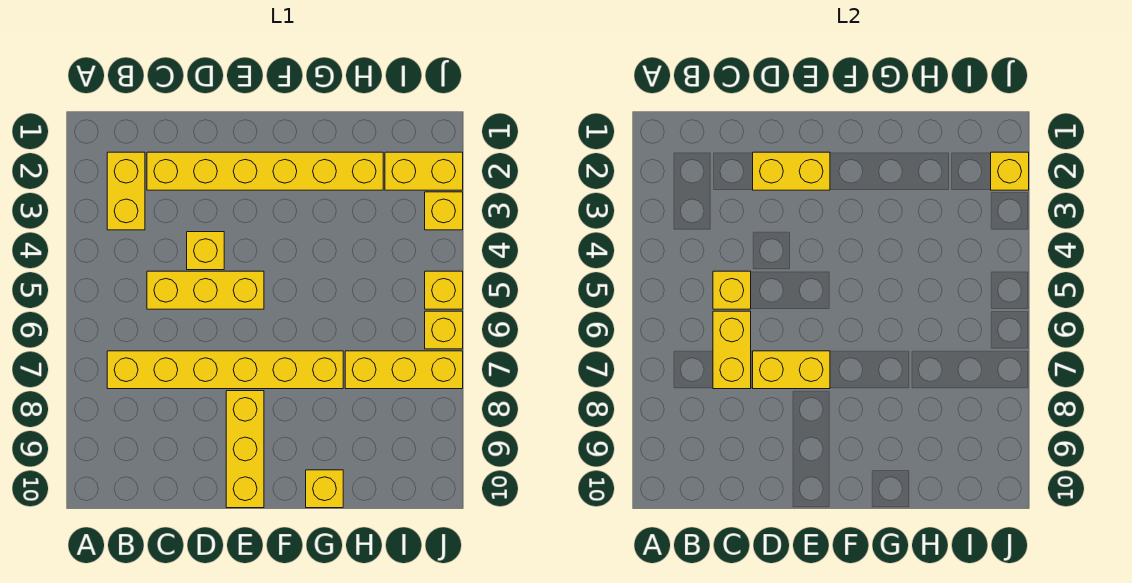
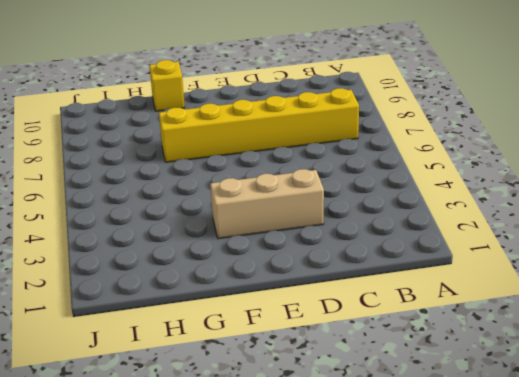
tan 1x3 brick [210,169,324,239] -> none
none -> yellow 1x2 brick [107,152,145,230]
none -> yellow 1x6 brick [147,152,383,190]
none -> yellow 1x3 brick [147,271,264,309]

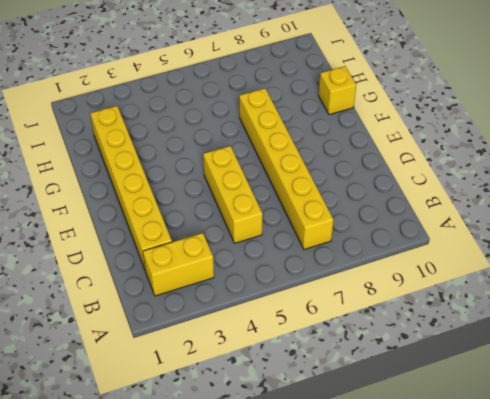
none -> yellow 1x1 brick [187,232,224,270]
none -> yellow 1x3 brick [226,391,264,508]
none -> yellow 1x3 brick [345,351,463,389]

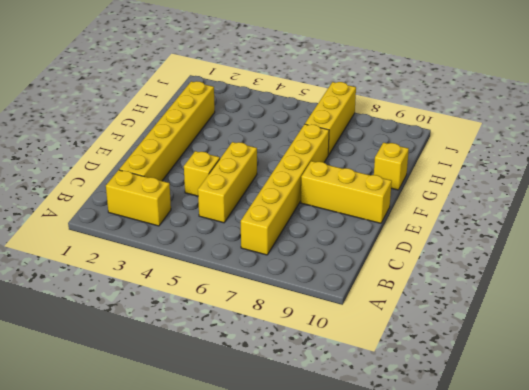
none -> yellow 1x2 brick [385,152,463,190]
none -> yellow 1x1 brick [425,192,463,230]
none -> yellow 1x1 brick [425,271,463,309]

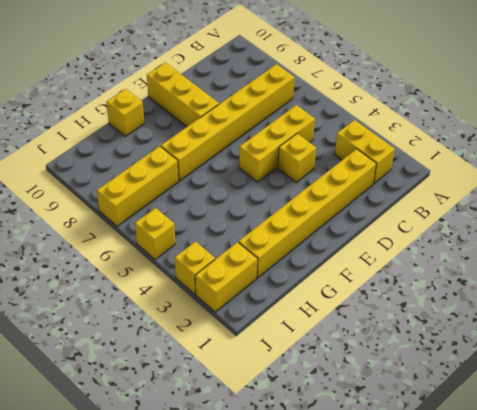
none -> yellow 1x1 brick [425,311,463,349]
none -> yellow 1x1 brick [713,271,751,309]
none -> yellow 1x2 brick [713,311,751,389]

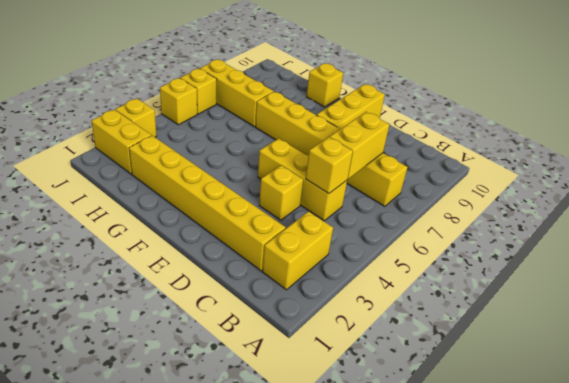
none -> yellow 1x2 brick [753,152,830,190]
none -> yellow 1x2 brick [753,351,830,389]
none -> yellow 1x1 brick [991,152,1029,190]

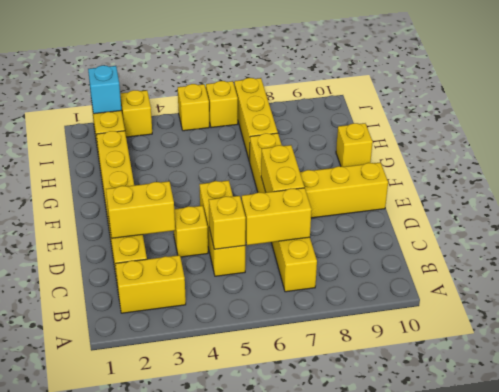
yellow 1x2 brick [106,181,175,238] -> yellow 1x2 brick turned to [753,152,830,190]
cyan 1x1 brick [88,65,121,114] -> yellow 1x1 brick [991,152,1029,190]

